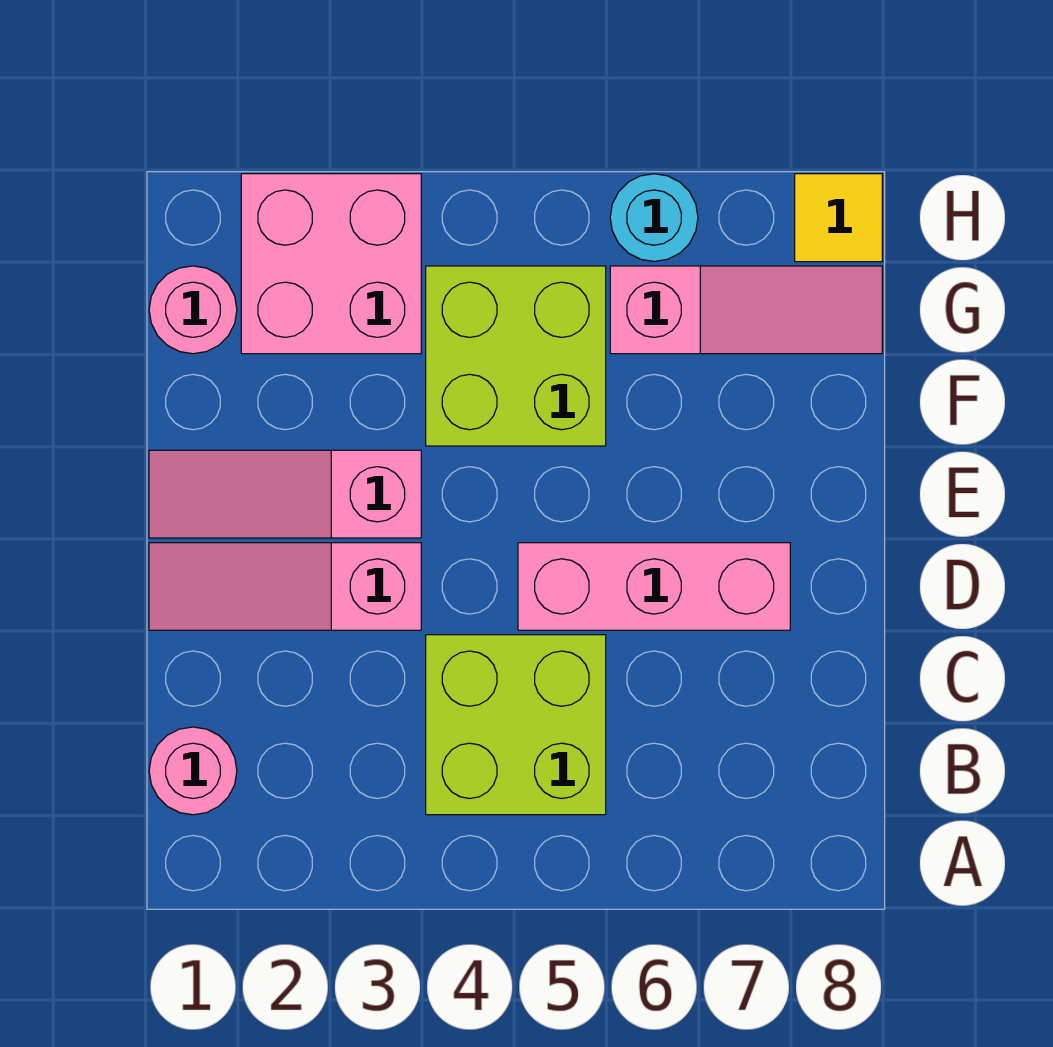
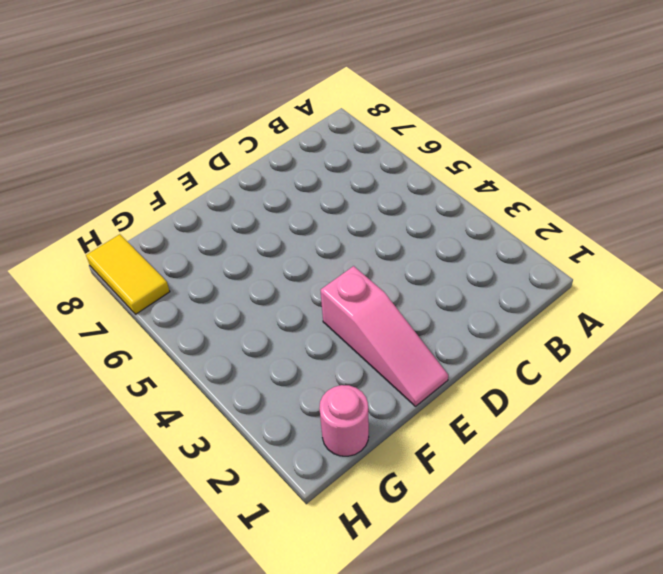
yellow 1x2 tile [86,234,170,314] -> yellow 1x1 tile [795,174,882,262]
none -> pink 1x1 round brick [149,727,237,815]
none -> lime 2x2 brick [426,635,606,815]

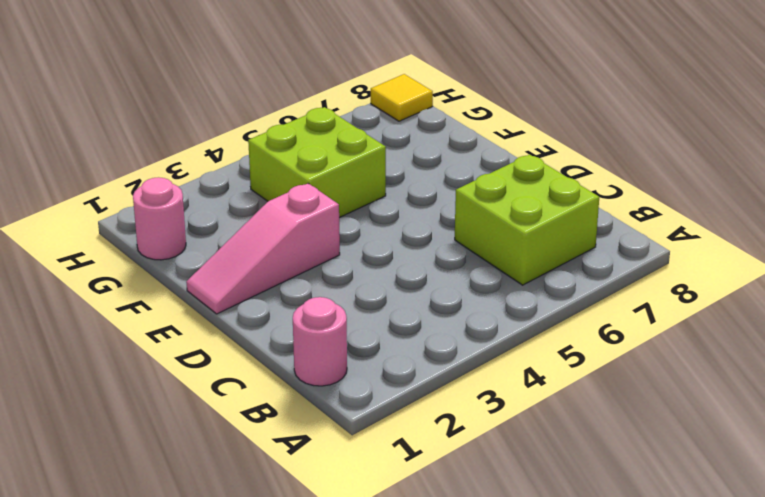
lime 2x2 brick [455,155,599,285] -> lime 2x2 brick moved to [426,635,606,815]
none -> pink 1x3 slope [149,543,421,630]
none -> pink 1x3 brick [518,543,790,630]

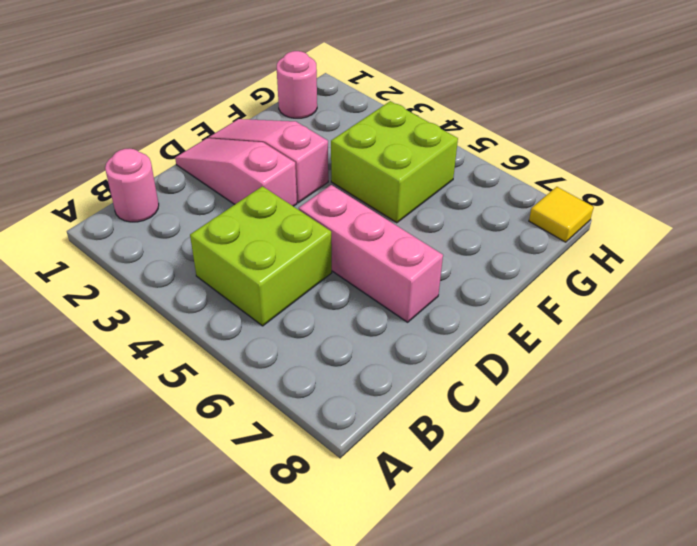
none -> pink 2x2 brick [241,174,421,354]
none -> pink 1x3 slope [610,266,882,354]

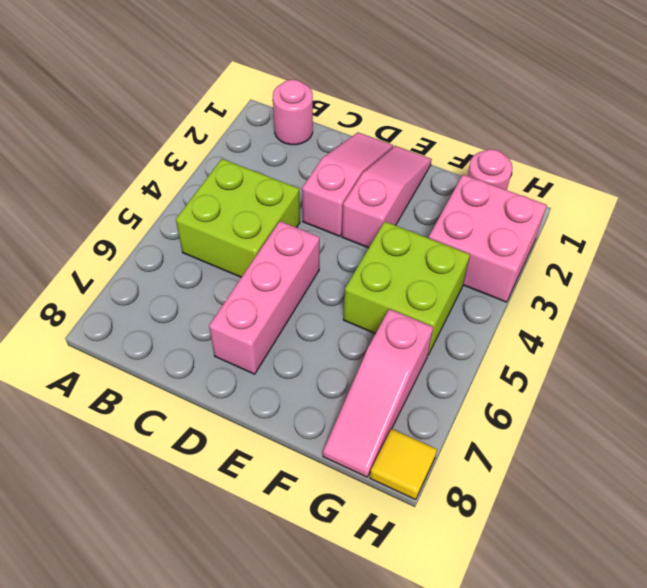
none -> cyan 1x1 round brick [610,174,698,261]

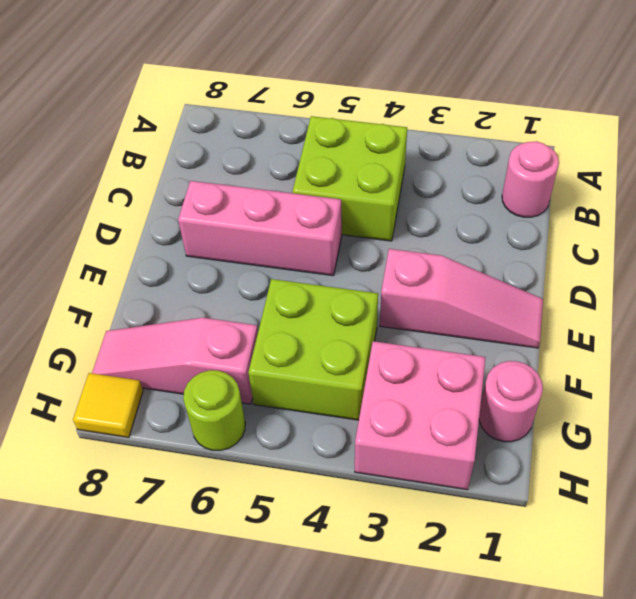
lime 1x1 round brick [183,370,245,450] -> cyan 1x1 round brick [610,174,698,261]
none -> pink 1x3 slope [149,543,421,630]

